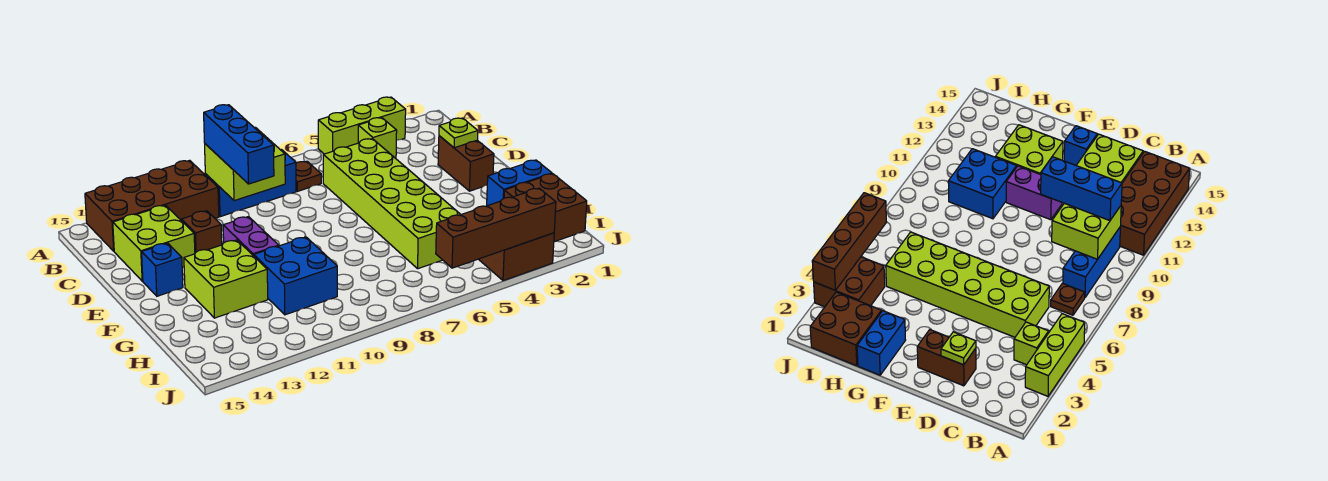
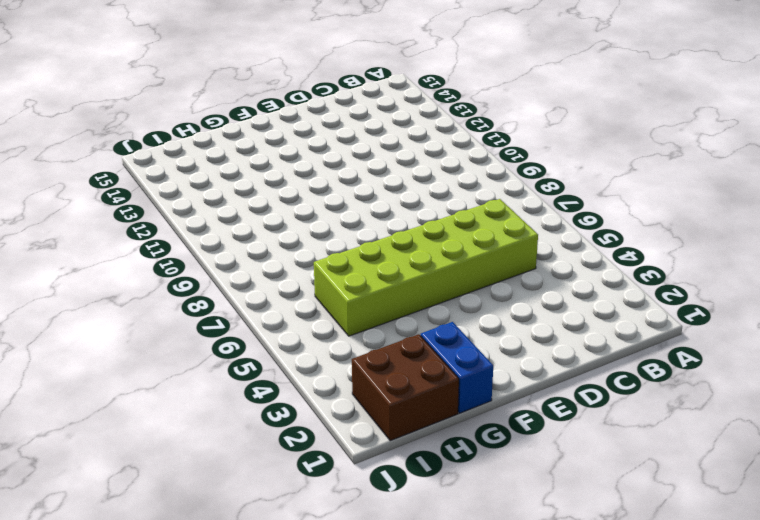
none -> lime 1x3 brick [318,97,406,154]
none -> brown 2x4 brick [85,160,219,251]
none -> lime 1x1 brick [358,118,397,158]

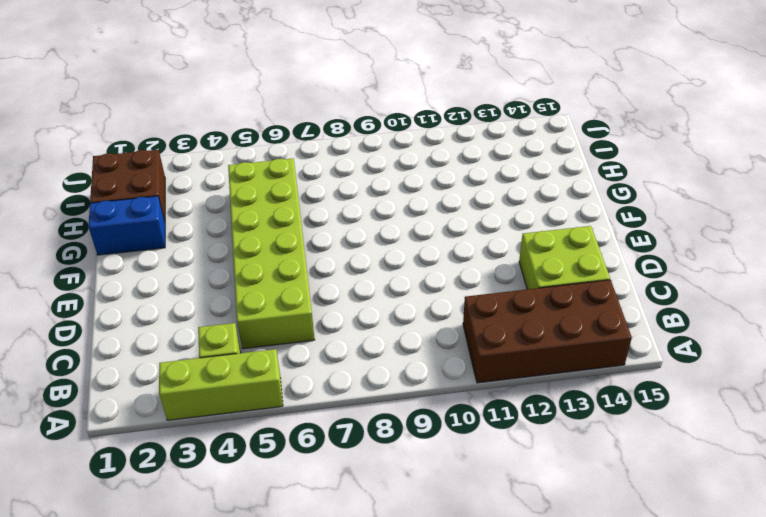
none -> brown 1x1 plate [296,161,321,191]
none -> blue 1x3 brick [205,150,296,217]
none -> brown 1x2 brick [438,136,494,191]

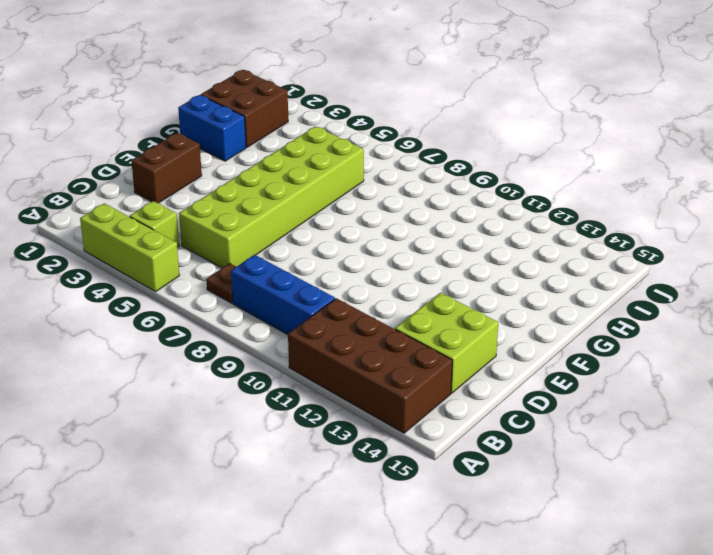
none -> brown 1x1 brick [181,211,222,253]
none -> purple 1x2 brick [223,217,279,256]
none -> blue 1x1 brick [142,243,183,296]

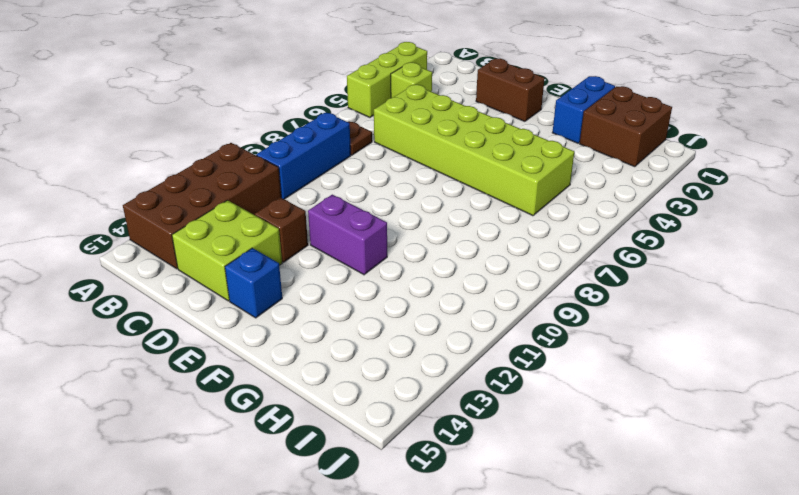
none -> lime 2x2 brick [184,240,268,318]
none -> blue 2x2 brick [254,237,337,315]
none -> brown 2x2 brick [479,233,554,281]

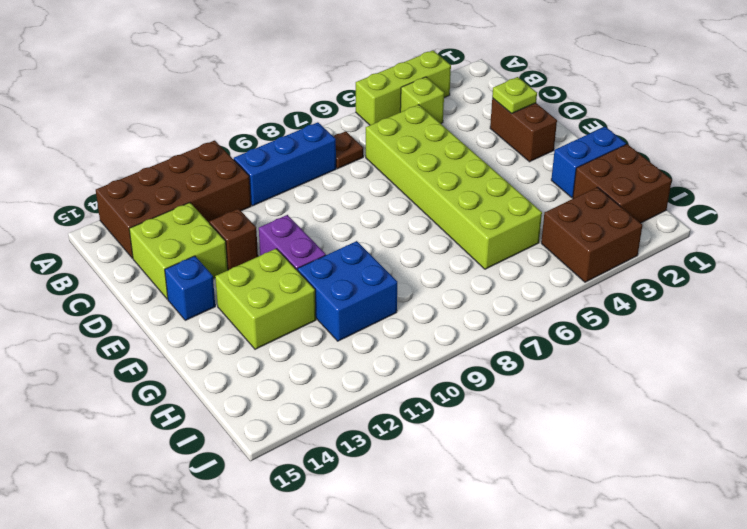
none -> lime 2x2 brick [205,127,285,201]
none -> brown 1x4 brick [436,188,556,268]
none -> blue 1x3 brick [204,105,274,184]

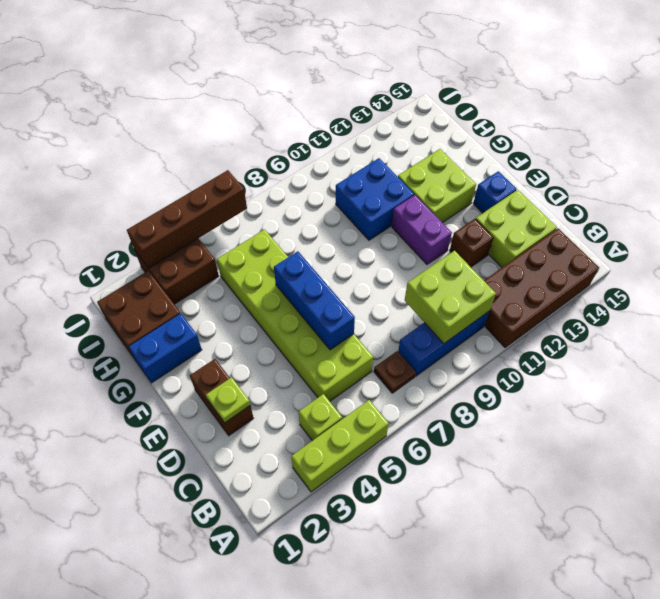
blue 1x3 brick [274,251,355,350] -> blue 1x3 brick moved to [204,105,274,184]

